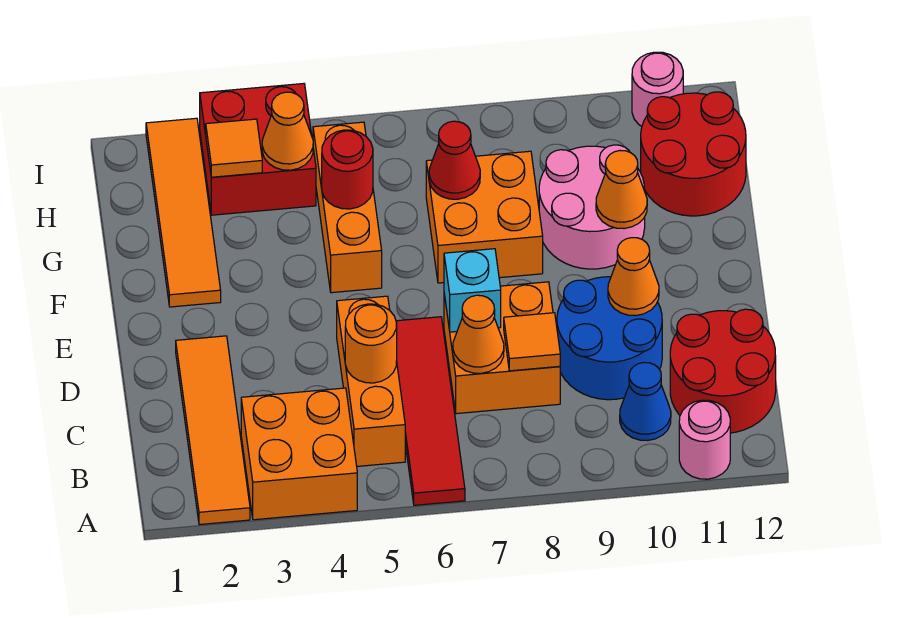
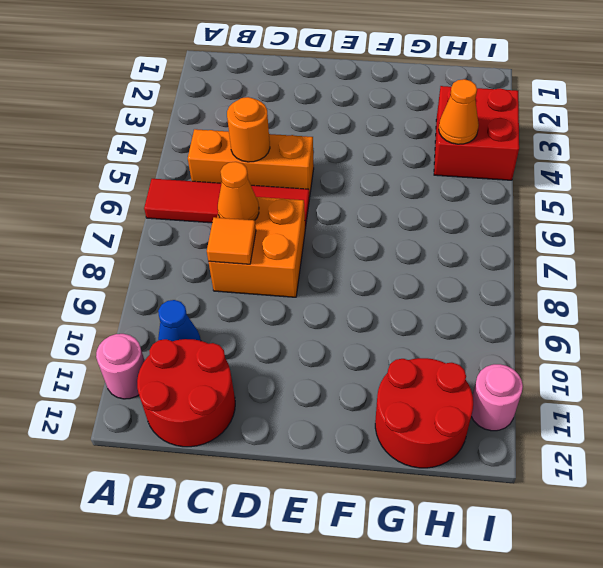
none -> orange 1x4 tile [176,336,250,525]
none -> orange 2x2 brick [241,388,357,520]
none -> blue 2x2 round brick [557,277,662,400]

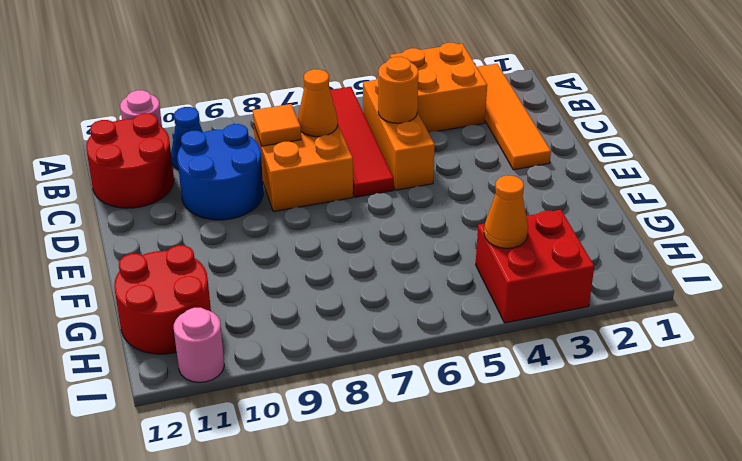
none -> orange 1x4 tile [146,118,221,307]
none -> orange 1x3 brick [313,122,382,293]
none -> orange 2x2 brick [426,151,543,283]

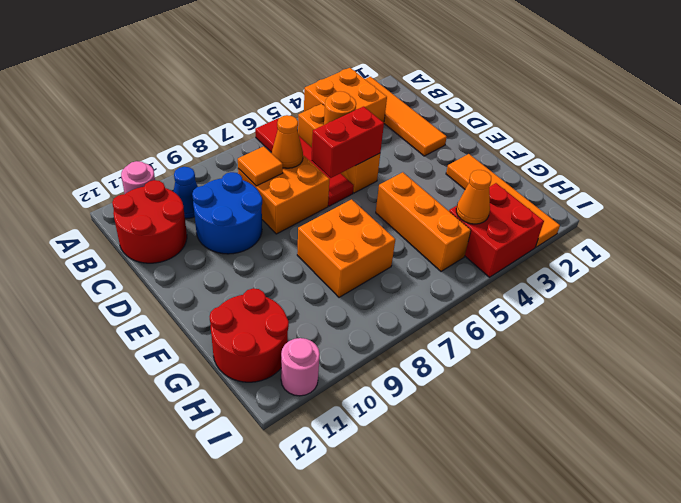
red 1x2 brick [311,107,384,178] -> none
none -> pink 2x2 round brick [539,145,645,269]
none -> cyan 1x1 brick [444,249,501,332]
none -> orange 1x1 cone [608,238,659,316]

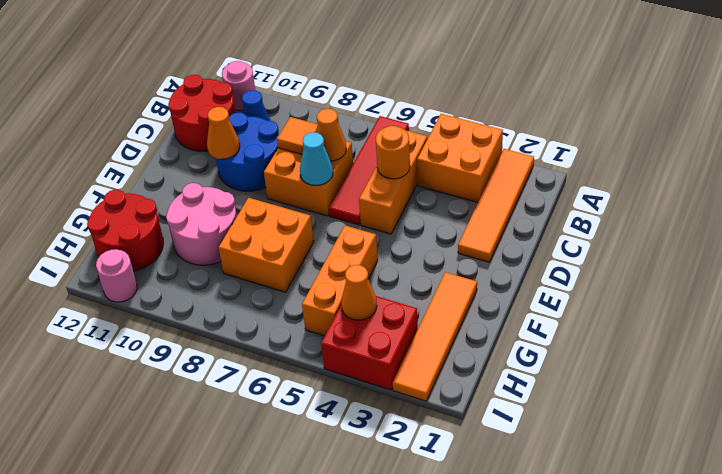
cyan 1x1 cone [300,132,333,185] -> cyan 1x1 brick [444,249,501,332]
none -> orange 1x1 cone [596,151,647,229]
none -> red 1x1 round brick [322,130,373,209]
none -> red 1x1 cone [429,121,480,199]

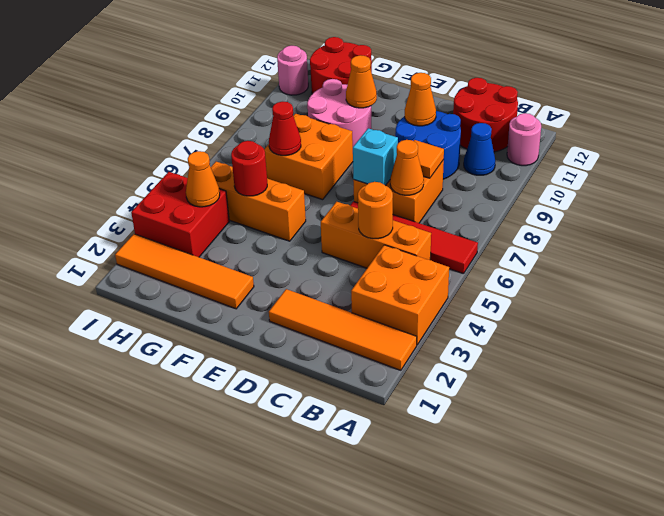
none -> orange 1x1 tile [206,119,262,177]

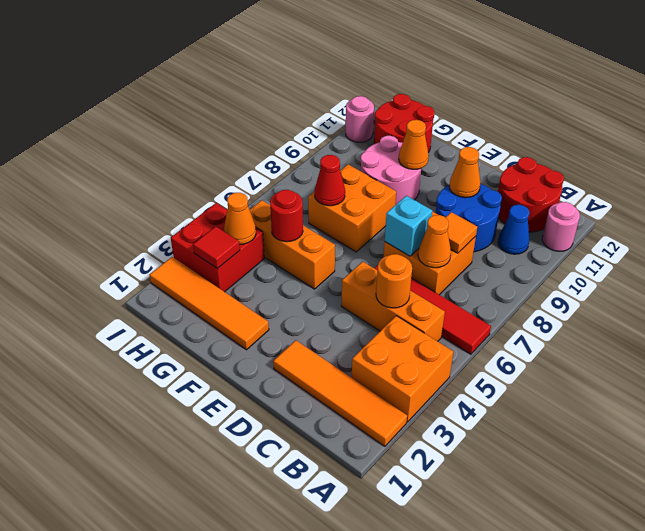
red 1x1 tile [193,226,240,269] -> orange 1x1 tile [206,119,262,177]

